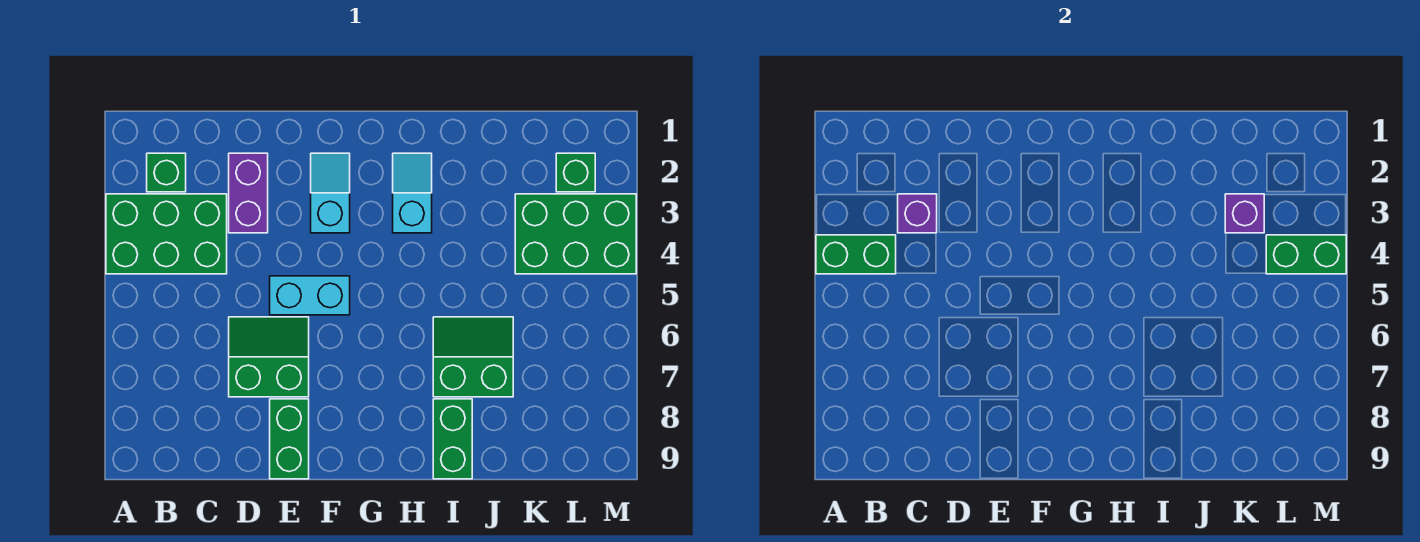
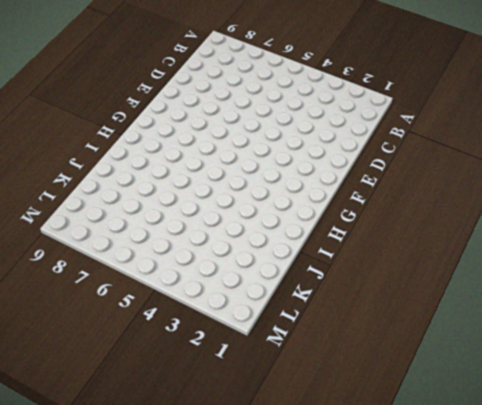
none -> green 2x3 brick [106,194,227,274]
none -> green 1x1 brick [147,153,186,192]
none -> purple 1x2 brick [229,153,268,233]

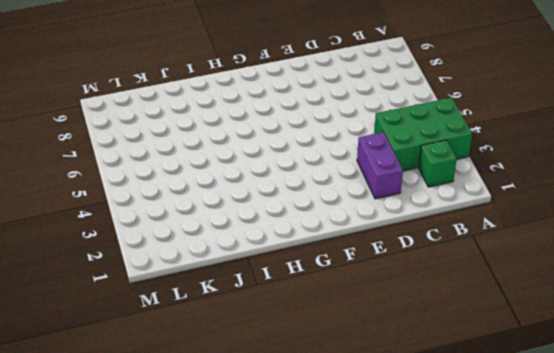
none -> green 2x2 slope [229,317,309,397]
none -> cyan 1x2 brick [270,276,350,315]
none -> green 1x2 brick [270,399,309,479]

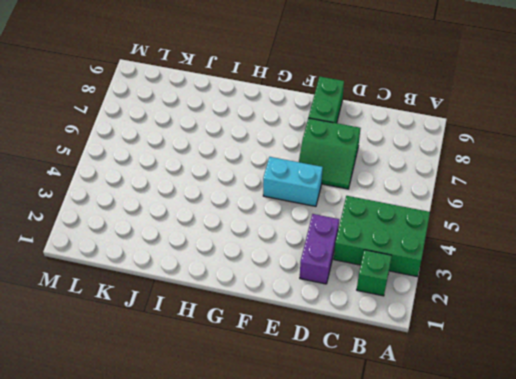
none -> cyan 1x2 slope [311,153,350,233]
none -> cyan 1x2 slope [393,153,432,233]
none -> green 2x2 slope [433,317,513,397]

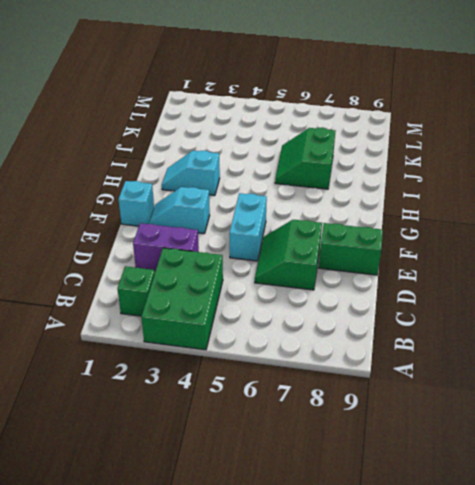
cyan 1x1 brick [119,181,154,226] -> none
none -> green 1x2 brick [433,399,472,479]
none -> green 2x3 brick [515,194,636,274]
none -> green 1x1 brick [556,153,595,192]

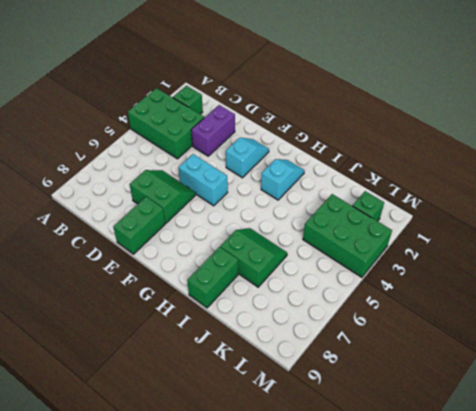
none -> green 1x2 brick [816,235,896,274]
none -> purple 1x1 brick [898,194,937,233]
none -> purple 1x1 brick [1225,194,1264,233]

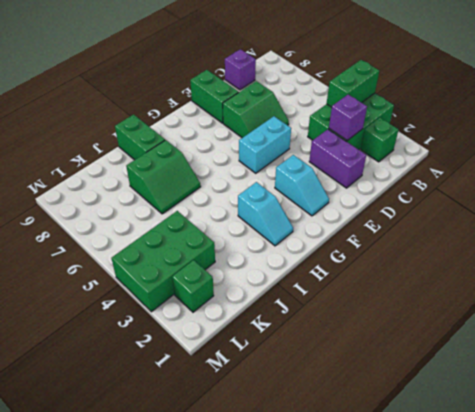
purple 1x1 brick [225,49,256,90] -> purple 1x1 brick moved to [1225,194,1264,233]
none -> green 1x2 brick [1266,235,1346,274]

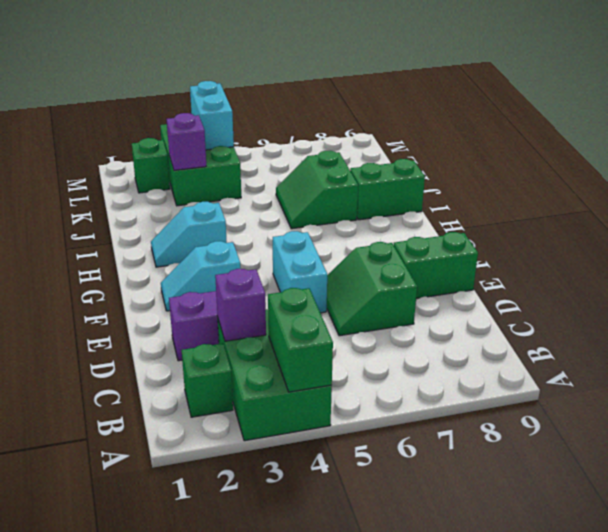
cyan 1x2 brick [190,81,234,150] -> green 1x2 brick [1266,235,1346,274]

